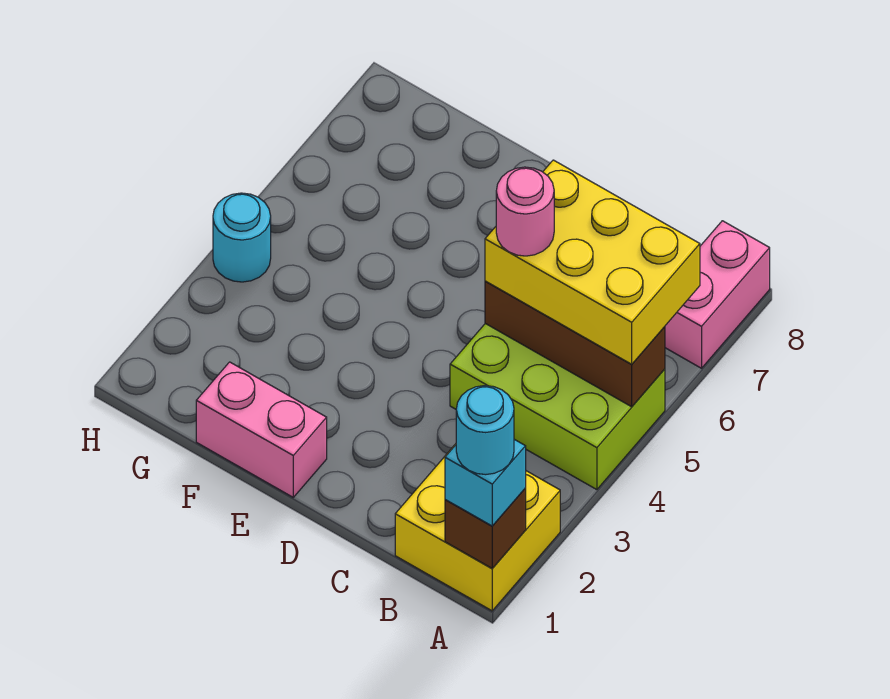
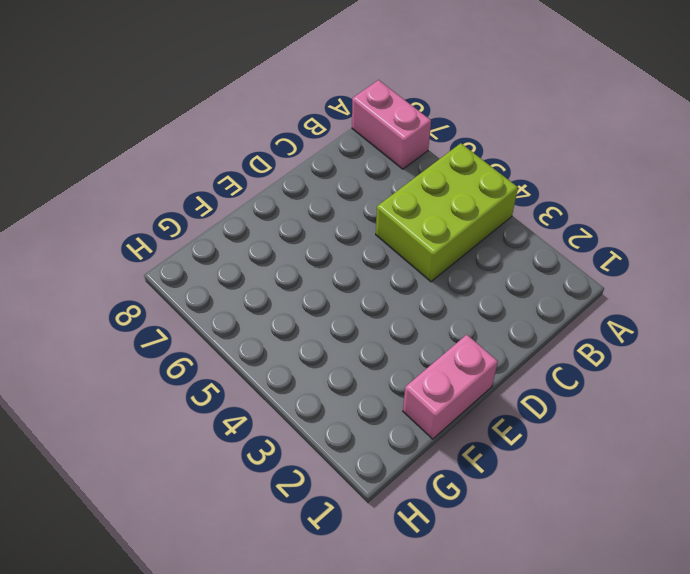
none -> yellow 2x2 brick [395,444,560,611]
none -> cyan 1x1 round brick [213,193,271,282]

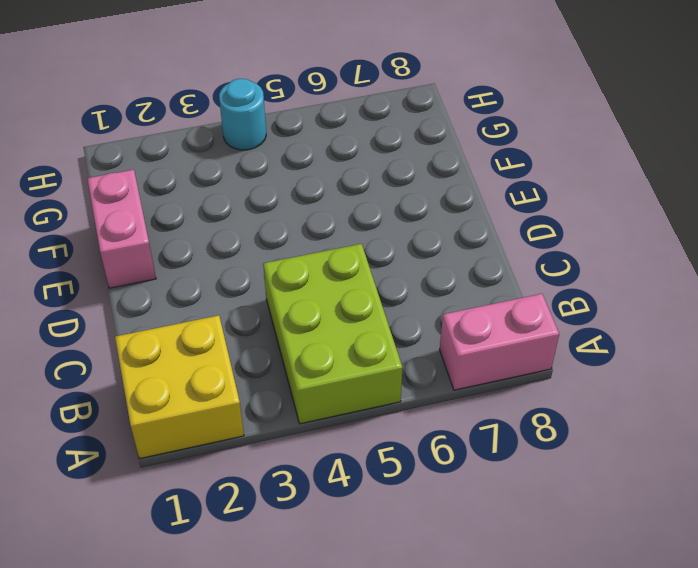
none -> brown 1x1 brick [445,489,526,568]
none -> brown 1x3 brick [485,281,665,407]

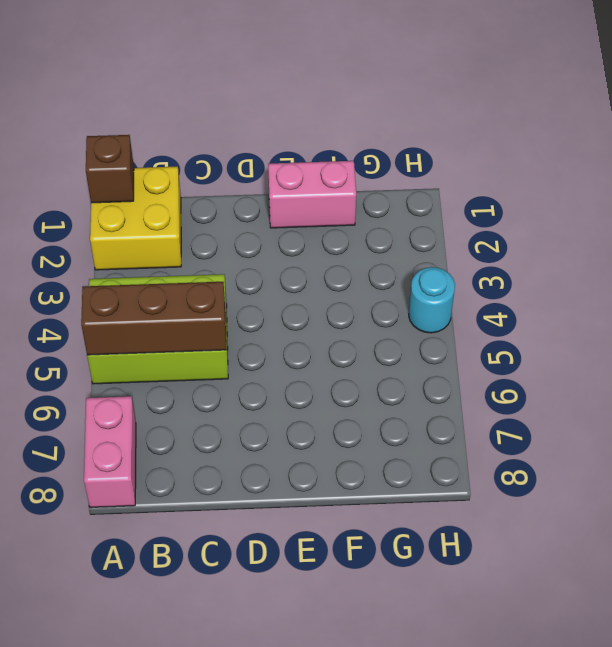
none -> cyan 1x1 brick [445,439,526,526]
none -> yellow 2x3 brick [485,160,700,364]

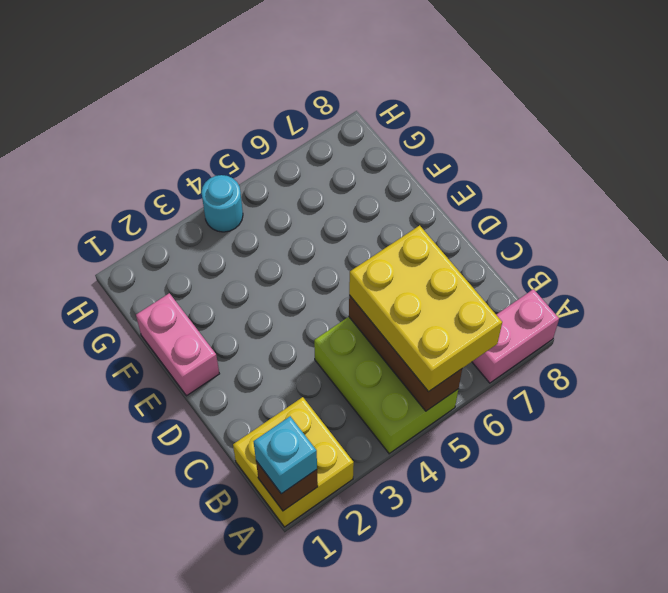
none -> cyan 1x1 round brick [456,386,514,475]
none -> pink 1x1 round brick [496,167,554,256]

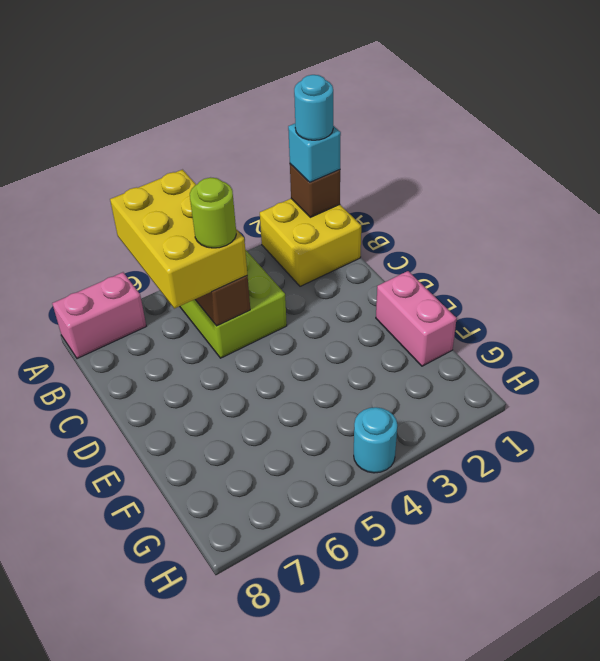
lime 1x1 round brick [190,177,236,248] -> pink 1x1 round brick [496,167,554,256]

